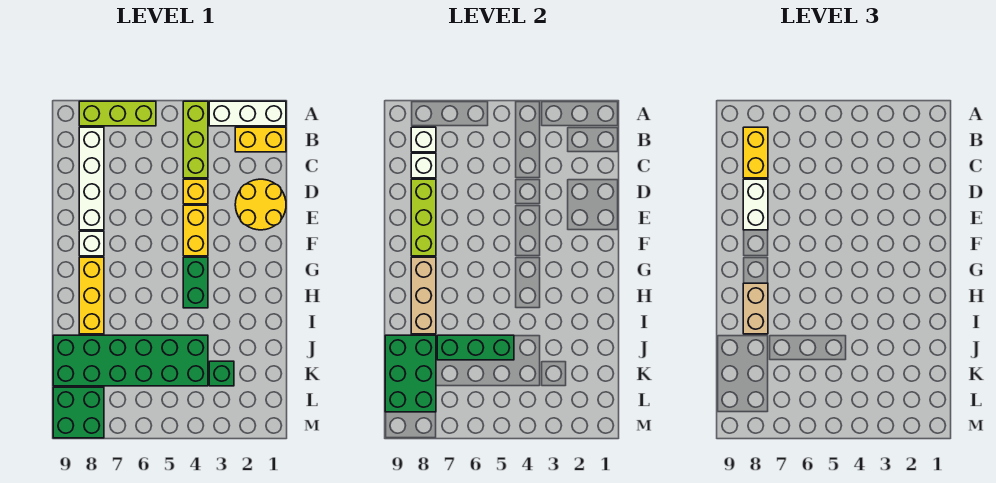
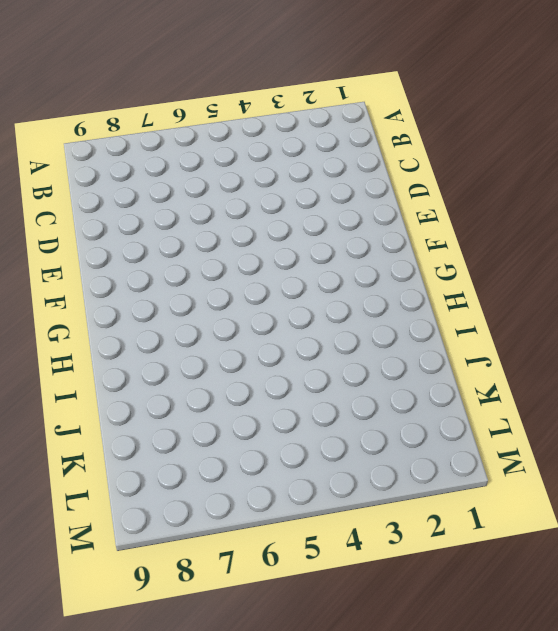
none -> white 1x3 brick [209,101,286,126]
none -> lime 1x3 brick [183,101,208,178]
none -> lime 1x3 brick [79,101,156,126]

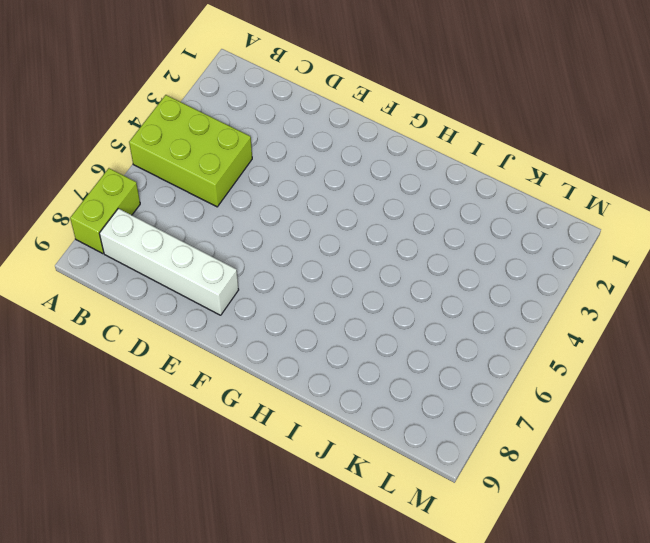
lime 2x3 brick [129,95,252,207] -> lime 1x3 brick [183,101,208,178]
lime 1x2 brick [70,168,140,253] -> lime 1x3 brick [79,101,156,126]
none -> white 1x3 brick [209,101,286,126]
none -> yellow 1x2 brick [235,127,286,152]
none -> yellow 2x2 round brick [235,179,286,230]

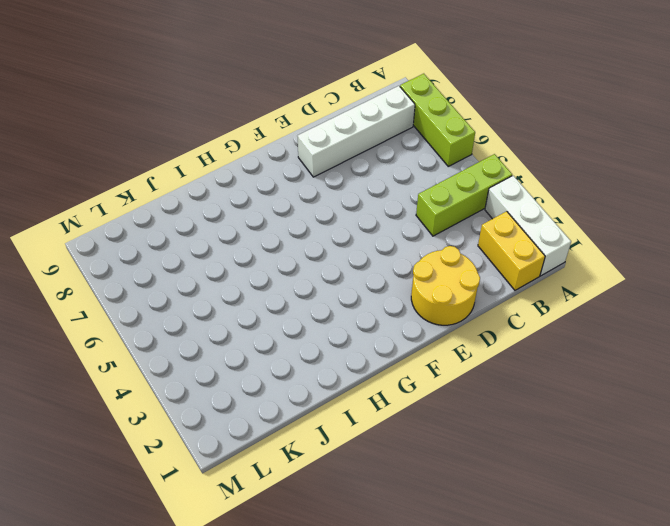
none -> yellow 1x1 brick [183,179,208,204]
none -> yellow 1x2 brick [183,205,208,256]
none -> white 1x1 brick [79,231,104,256]

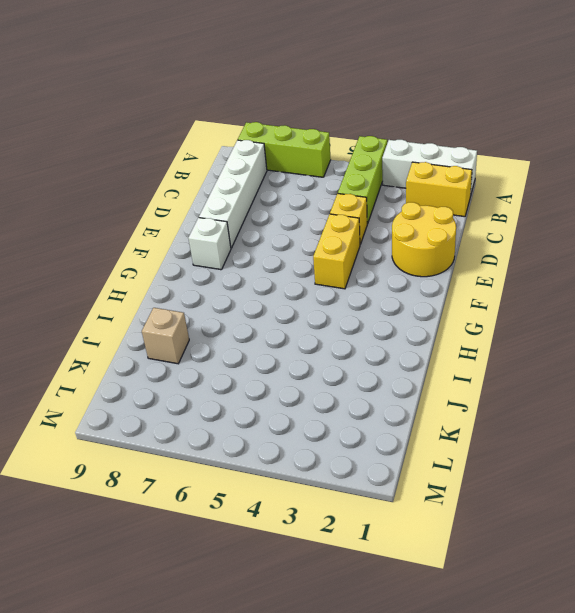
tan 1x1 brick [142,308,189,364] -> green 2x6 brick [53,335,208,386]
none -> green 1x2 brick [183,257,208,308]
none -> yellow 1x3 brick [79,257,104,334]
none -> green 1x1 brick [209,361,234,386]

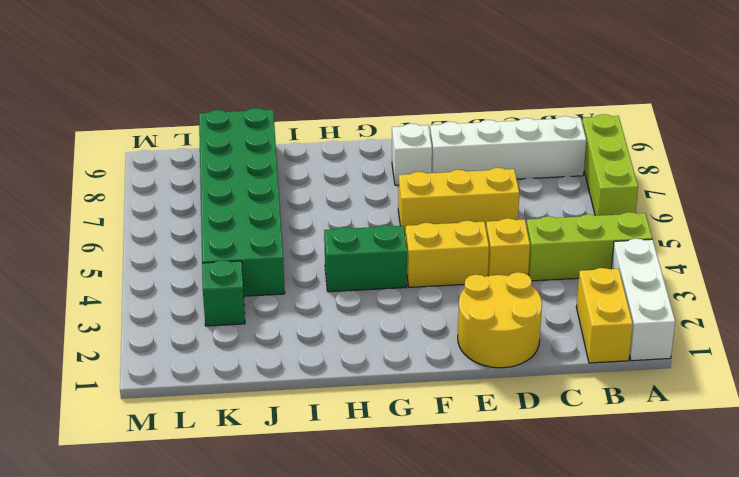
yellow 1x3 brick [398,168,519,232] -> yellow 1x3 brick moved to [79,257,104,334]
none -> green 2x2 brick [53,387,104,438]
none -> white 1x1 brick [411,127,436,152]
none -> white 1x1 brick [411,153,436,178]

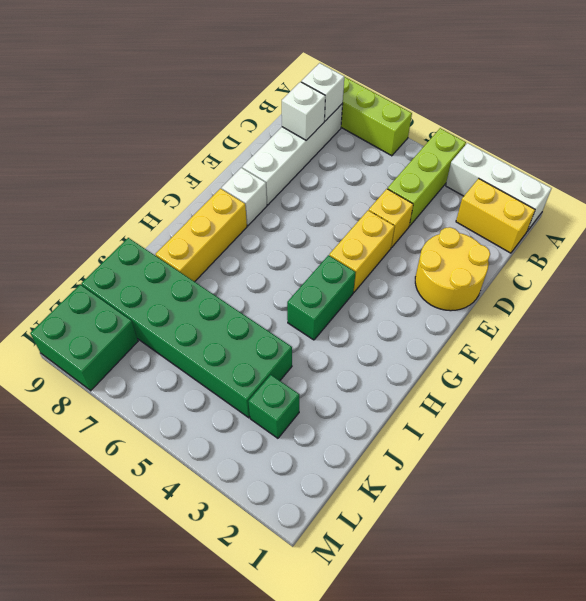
none -> lime 1x3 brick [411,179,436,256]
none -> tan 1x3 brick [411,257,436,334]
none -> green 1x3 brick [437,335,514,360]

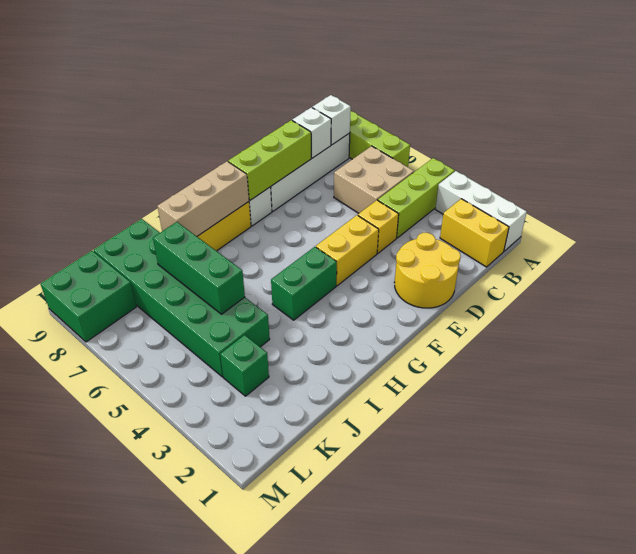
tan 2x2 brick [334,146,414,213] -> none
none -> green 2x3 brick [385,335,436,412]
none -> yellow 1x2 brick [743,127,768,178]
none -> white 1x2 brick [743,179,768,230]

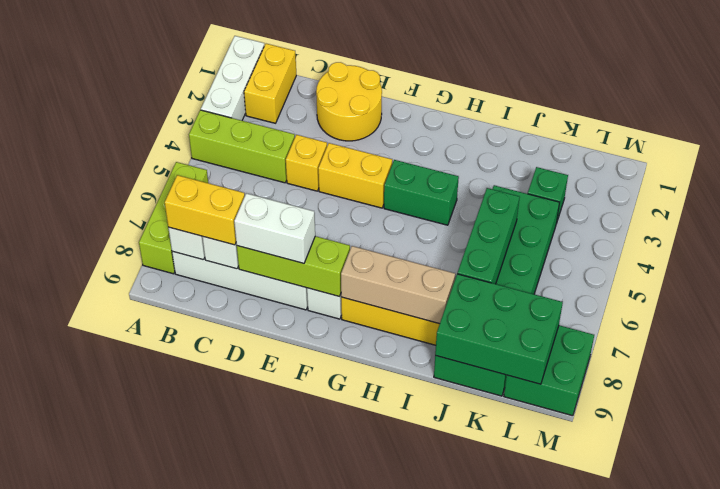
none -> tan 1x2 brick [743,283,768,334]

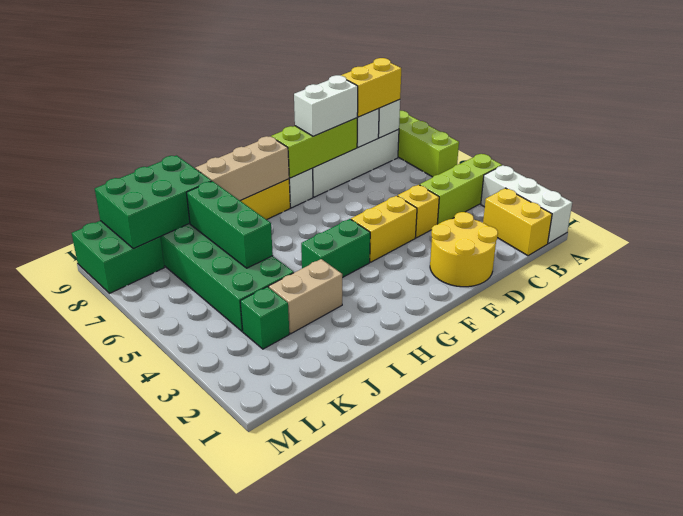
tan 1x2 brick [269,259,342,334] -> tan 1x2 brick moved to [743,283,768,334]

